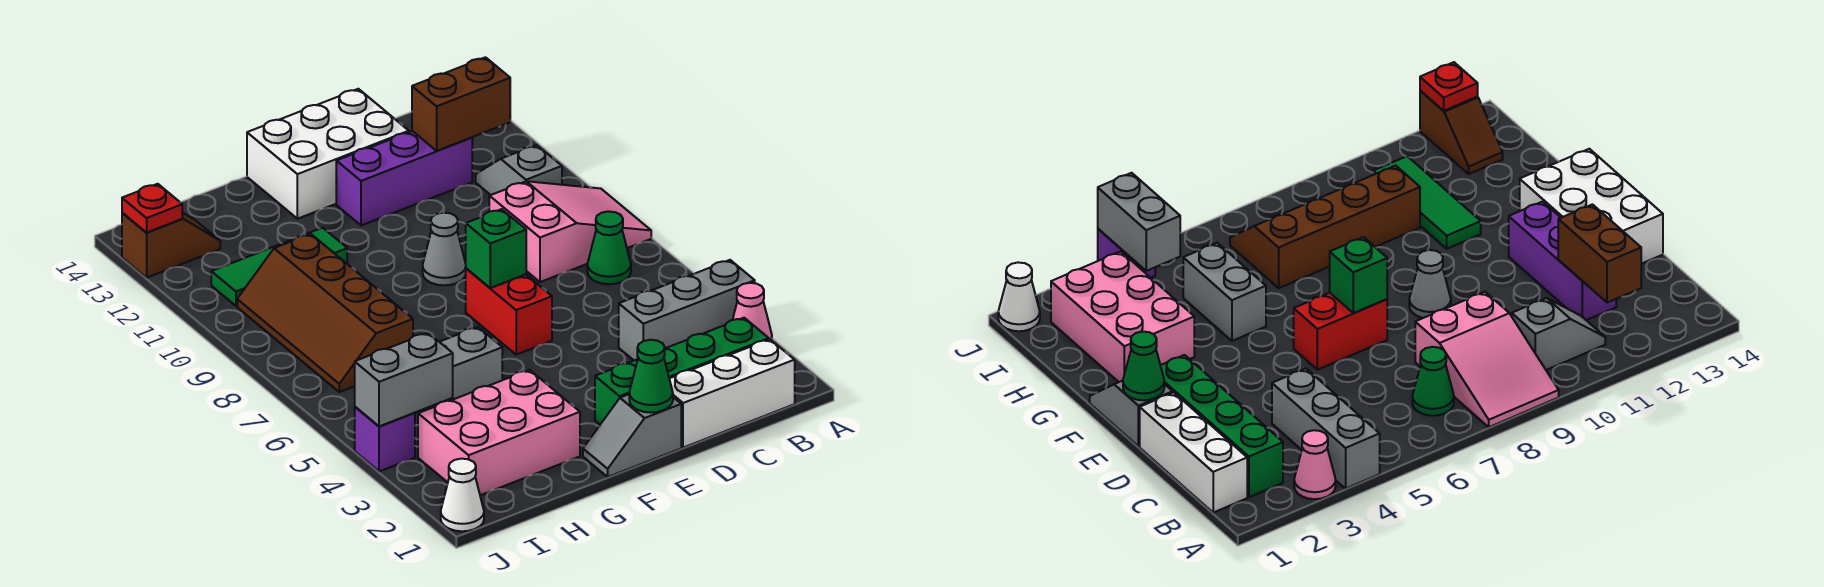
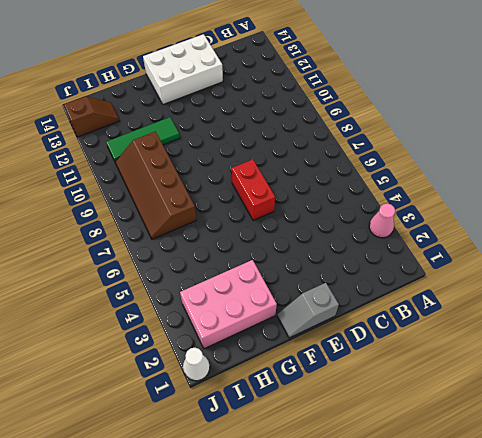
none -> grey 1x3 brick [619,260,755,360]
none -> pink 2x3 slope [489,181,651,282]
none -> white 1x3 brick [669,339,795,448]

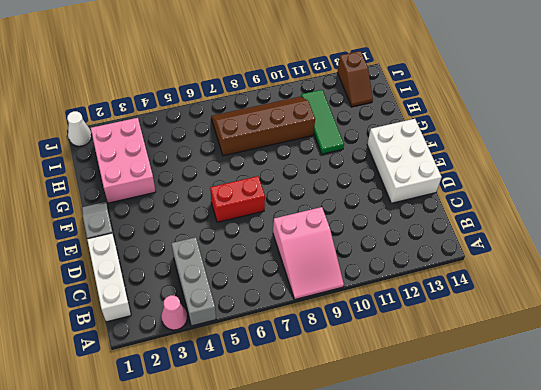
none -> green 1x4 brick [595,318,769,424]
none -> green 1x1 cone [587,211,631,284]
none -> grey 1x2 slope [476,145,562,195]

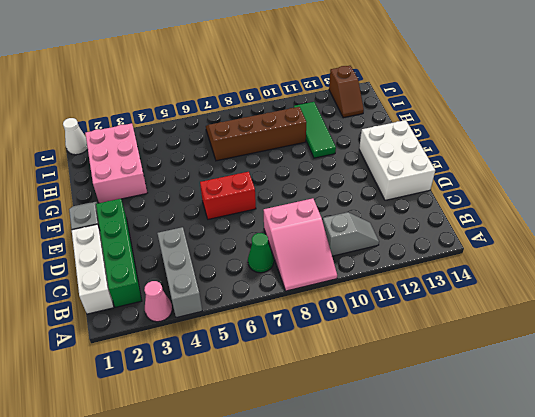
none -> purple 1x3 brick [336,131,472,226]
none -> grey 1x1 cone [423,213,466,285]
none -> grey 1x2 brick [418,327,502,413]

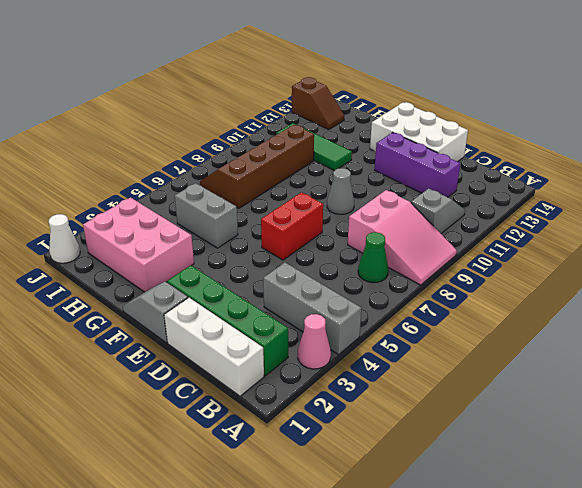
none -> purple 1x1 brick [355,407,415,472]
none -> brown 1x2 brick [412,57,510,151]
none -> green 1x1 cone [629,340,673,413]

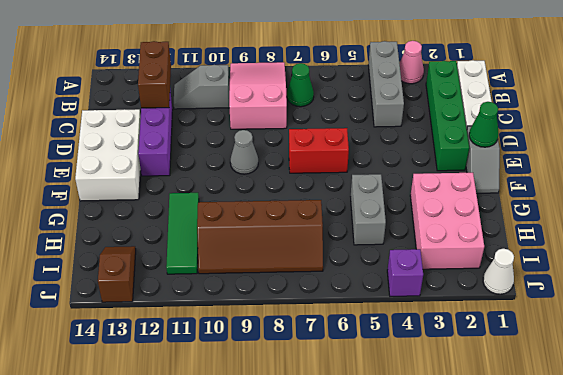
none -> green 1x1 brick [466,209,526,288]
none -> grey 1x2 brick [355,333,453,426]
none -> red 1x1 plate [122,184,182,233]

